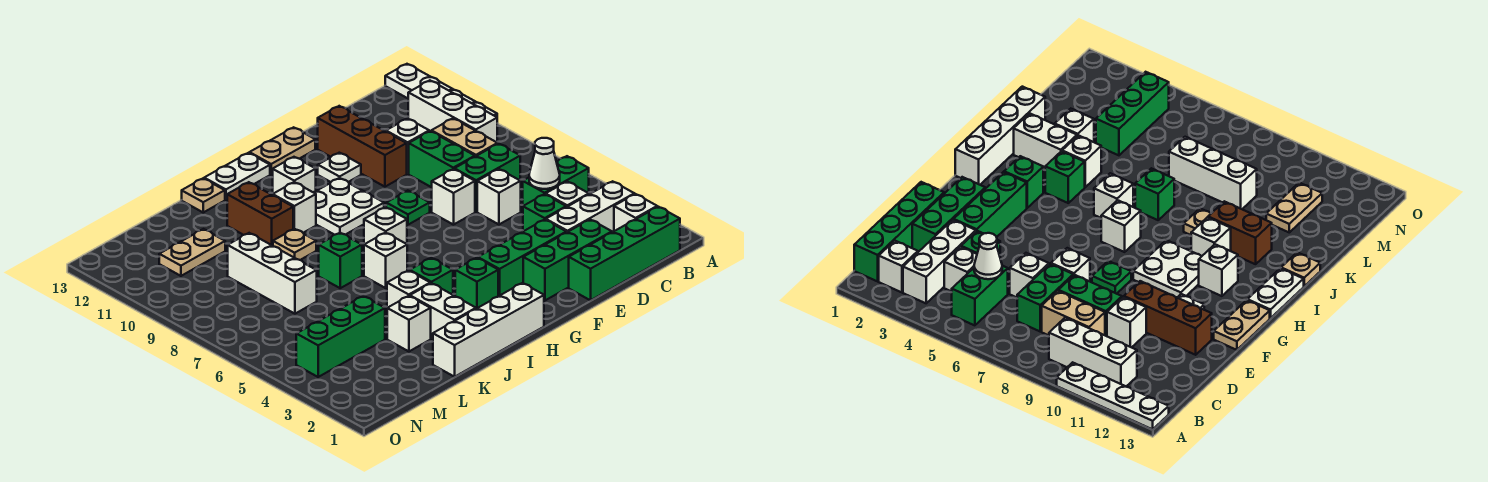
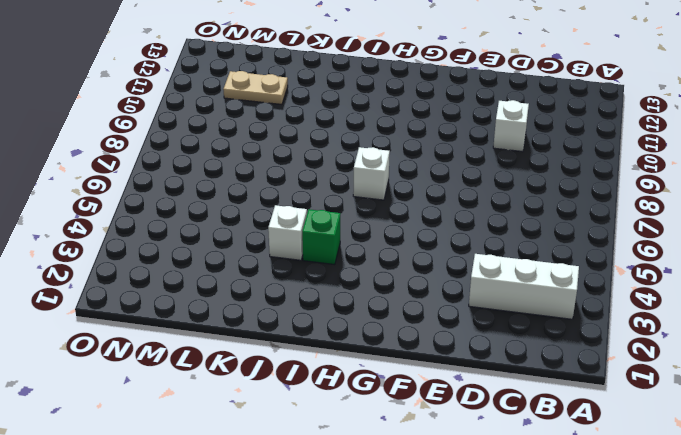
none -> white 1x4 plate [385,64,497,117]
none -> green 1x4 brick [569,207,680,300]
none -> white 1x1 brick [614,194,657,231]
none -> green 1x2 brick [523,156,589,206]

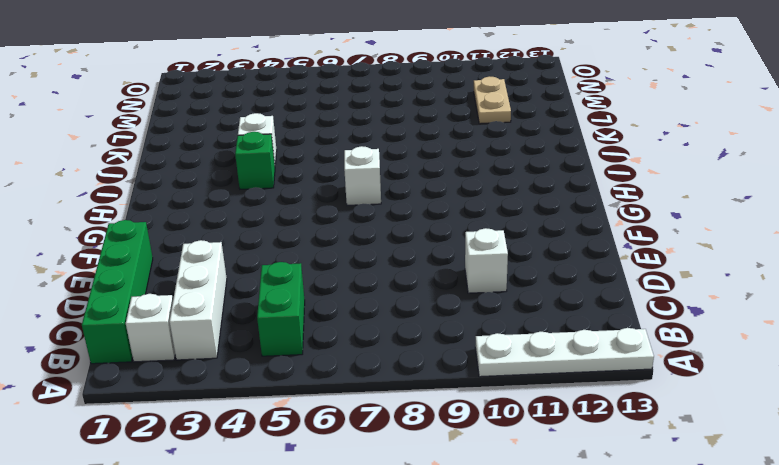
none -> white 1x3 brick [408,80,497,142]
none -> white 1x1 brick [546,182,589,207]
none -> green 1x2 brick [454,144,520,212]
none -> tan 1x2 brick [431,118,498,156]

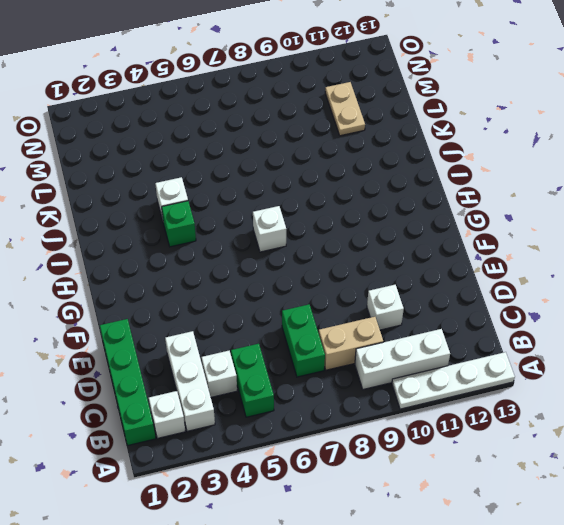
none -> green 1x3 brick [523,220,612,300]
none -> green 1x1 brick [523,194,566,231]
none -> white 1x1 brick [477,169,521,224]
none -> green 1x2 brick [409,131,475,187]

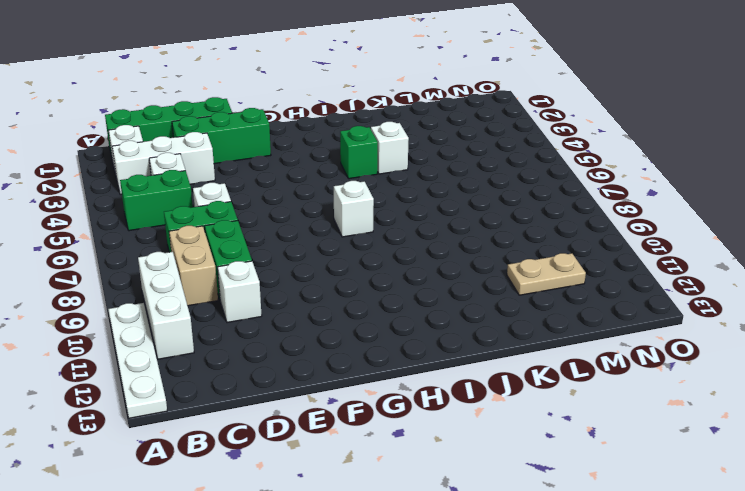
none -> green 1x1 brick [523,194,566,231]
none -> green 1x3 brick [478,220,566,296]
none -> white 1x1 brick [432,169,475,225]
none -> brown 1x3 brick [318,106,407,187]

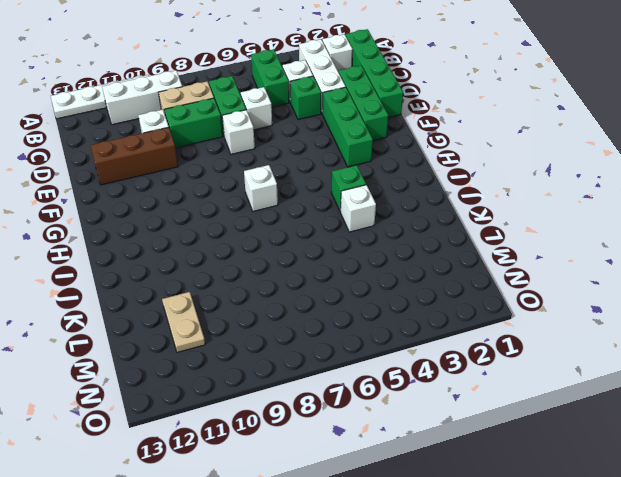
none -> green 1x1 plate [386,191,430,225]
none -> white 1x1 plate [318,153,361,182]
none -> tan 1x2 plate [249,127,315,174]
none -> white 2x2 plate [313,178,384,235]

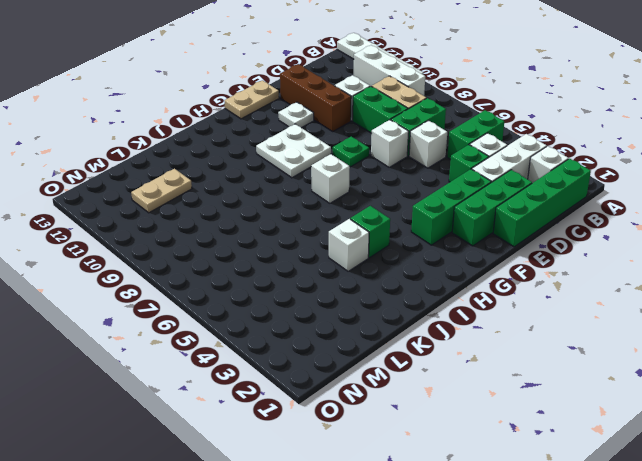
none -> white 1x4 brick [433,283,544,377]
none -> green 1x1 brick [455,258,498,309]
none -> white 1x1 brick [273,157,316,194]
none -> white 1x2 plate [204,153,270,200]

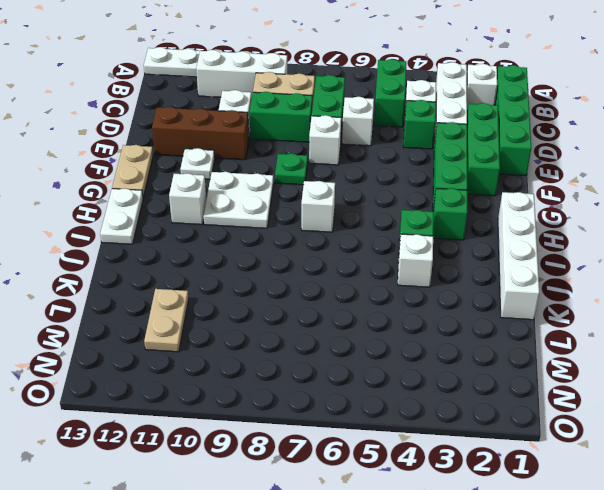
none -> white 1x1 brick [364,233,407,288]
none -> white 1x1 brick [273,182,316,233]
none -> white 1x2 brick [410,283,476,339]
none -> green 1x1 brick [319,233,362,288]

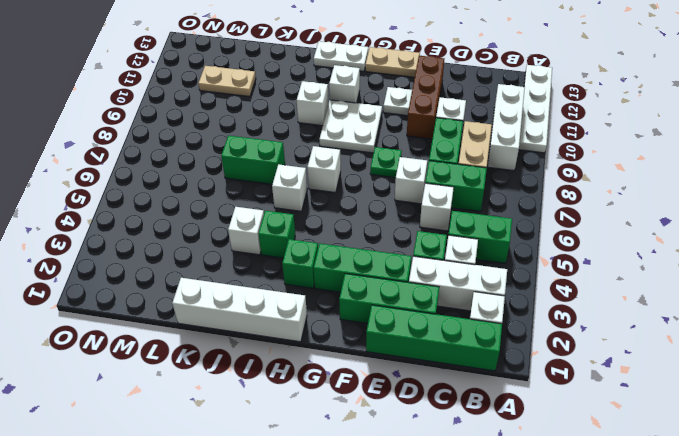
green 1x2 brick [221,135,285,184] -> green 1x1 brick [319,233,362,288]
none -> white 1x2 brick [410,283,476,339]
none -> tan 1x1 plate [273,229,316,260]
none -> brown 1x2 brick [227,182,293,246]
none -> tan 1x1 plate [182,178,225,212]

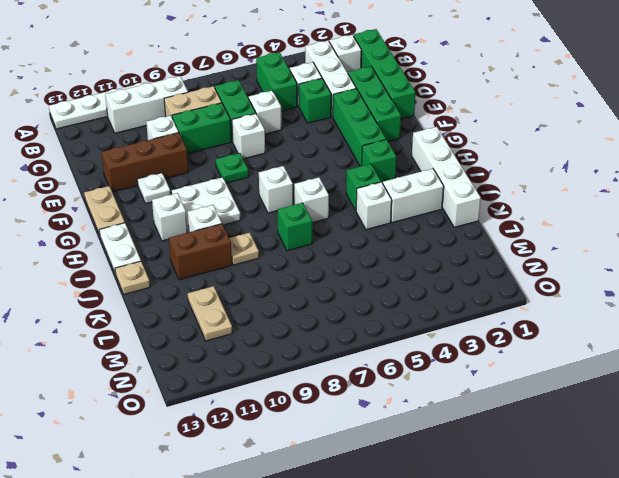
none -> white 1x1 brick [387,296,431,351]
none -> green 1x3 brick [296,296,385,377]
none -> white 1x3 brick [228,233,317,314]
none -> white 1x1 cone [529,138,560,189]

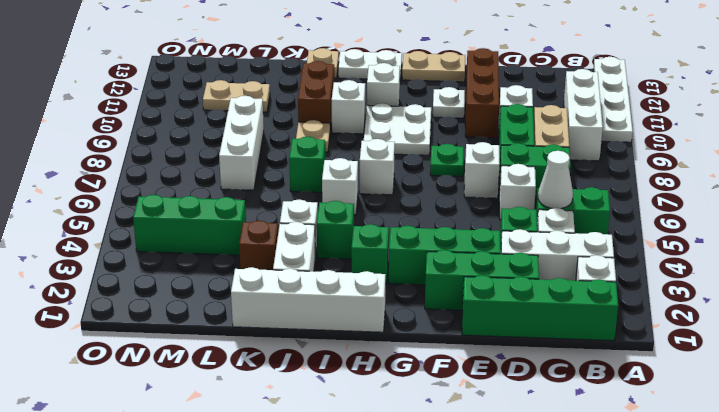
brown 1x1 brick [239,221,278,270] -> white 1x1 brick [387,296,431,351]

